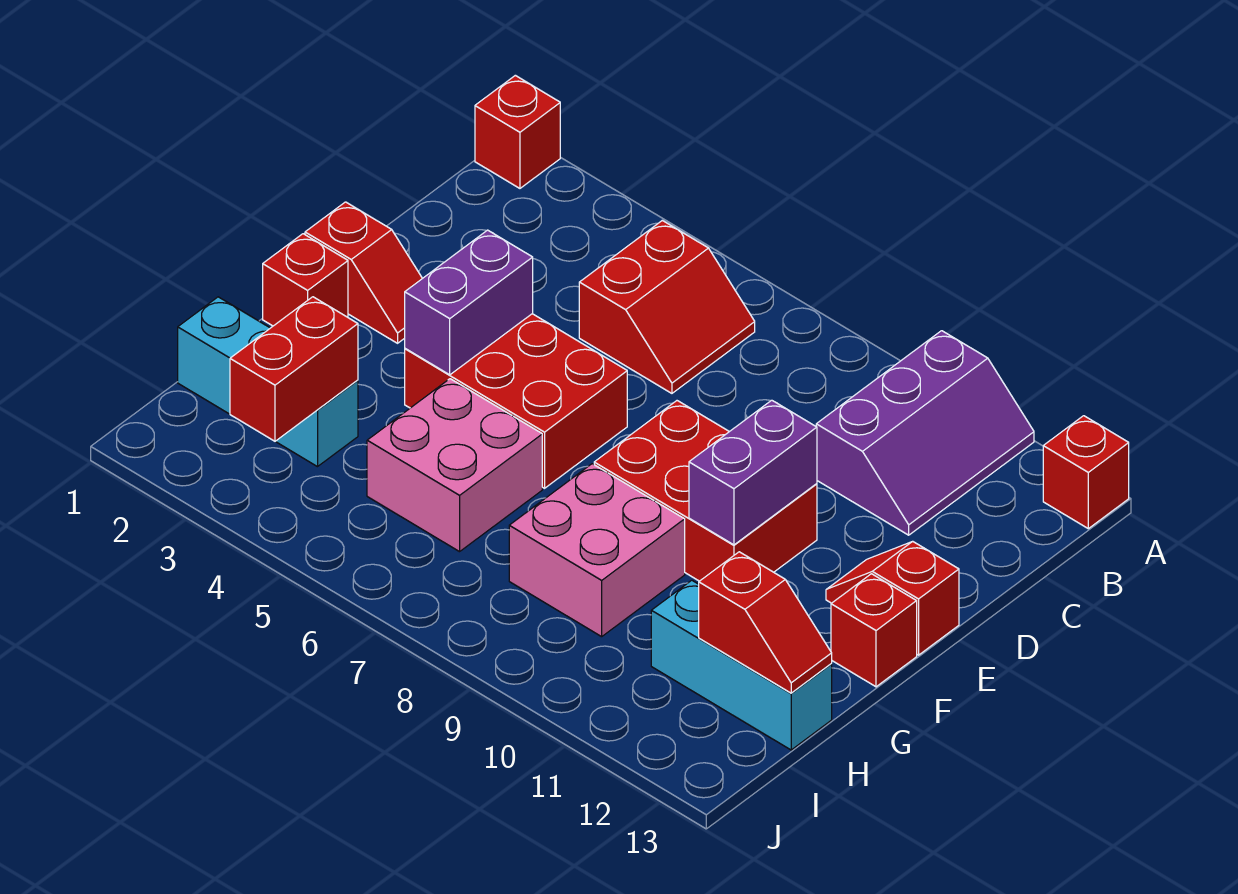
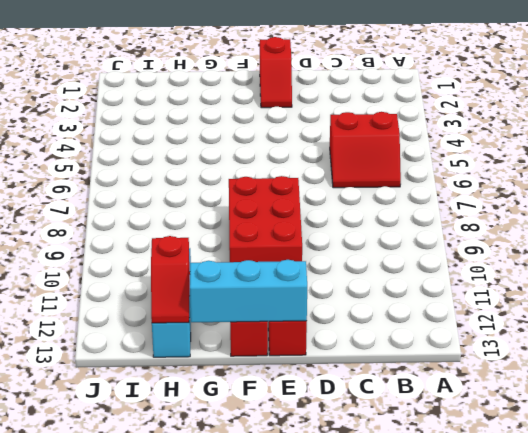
cyan 1x3 brick [190,260,307,322] -> cyan 1x3 brick turned to [178,297,358,467]
none -> red 1x1 brick [475,75,560,188]
none -> purple 2x3 slope [816,331,1034,535]
none -> red 1x1 brick [1043,416,1129,529]

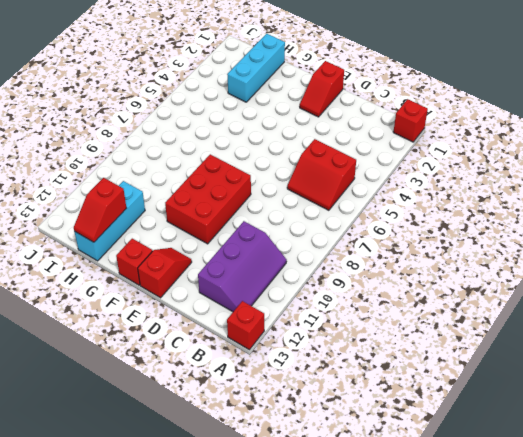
purple 2x3 slope [198,221,287,312] -> purple 2x3 slope turned to [816,331,1034,535]
none -> red 2x3 brick [405,314,627,488]
none -> red 1x1 brick [263,234,348,326]
none -> pink 2x2 brick [367,379,542,552]

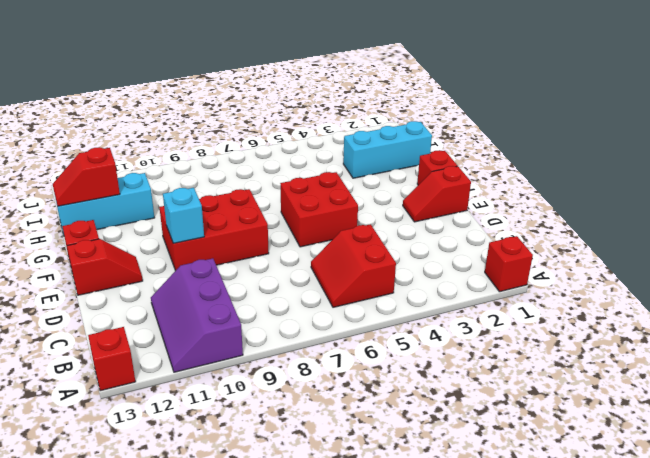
red 2x2 brick [280,172,358,247] -> red 2x3 brick [405,314,627,488]
cyan 1x1 brick [163,188,204,243] -> purple 1x2 brick [689,400,817,545]
none -> pink 2x2 brick [367,379,542,552]
none -> pink 2x2 brick [509,464,685,637]
none -> purple 1x2 brick [405,230,533,375]

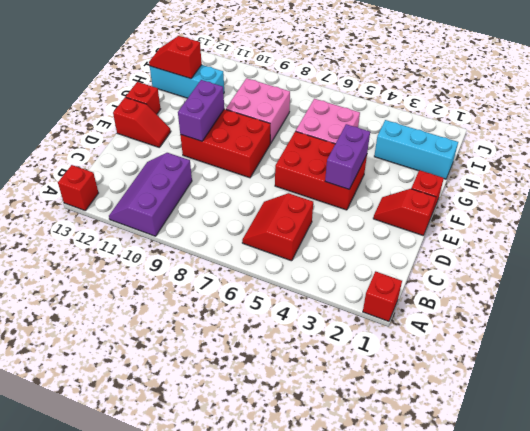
none -> red 1x2 brick [230,297,358,441]

